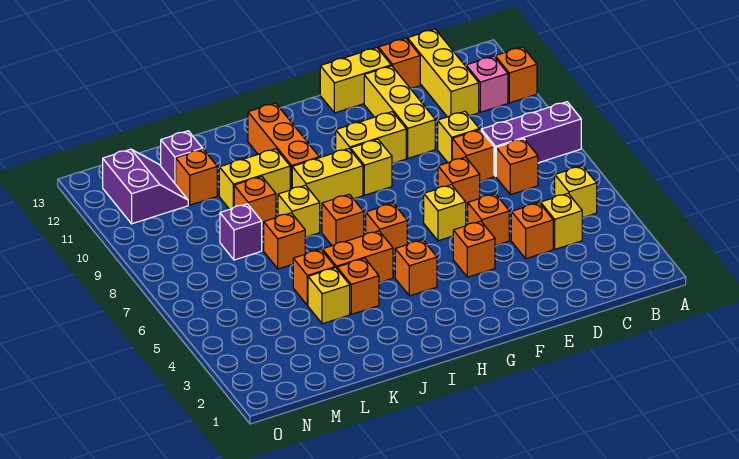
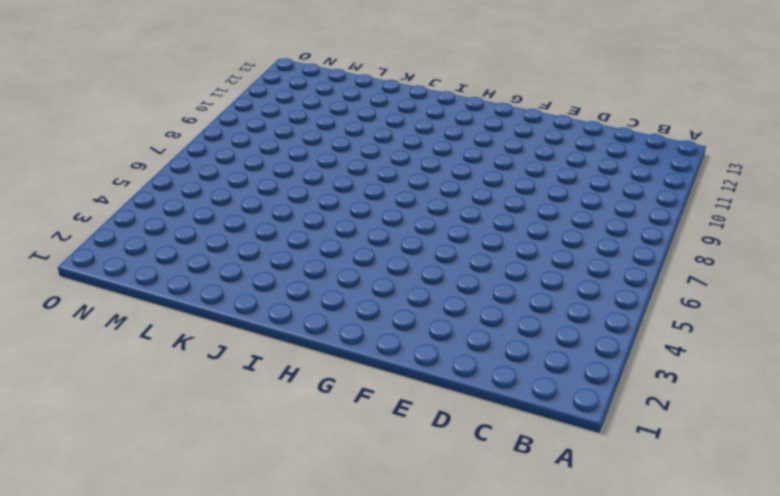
none -> purple 1x3 brick [481,102,581,176]
none -> orange 1x1 brick [495,47,537,103]
none -> yellow 1x1 brick [555,166,597,218]
none -> pink 1x1 brick [466,56,508,112]

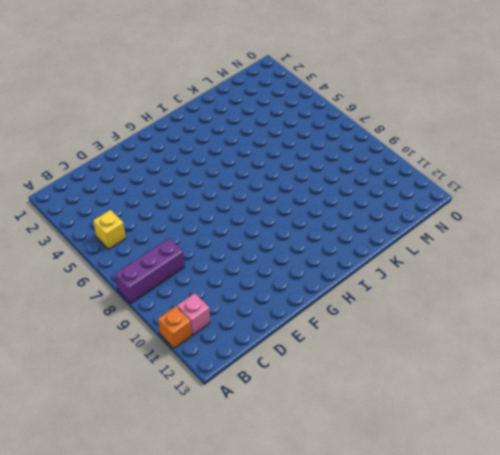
none -> yellow 1x1 brick [541,193,582,249]
none -> orange 1x1 brick [496,139,538,195]
none -> yellow 1x3 brick [408,29,479,117]
none -> orange 1x1 brick [511,203,553,259]

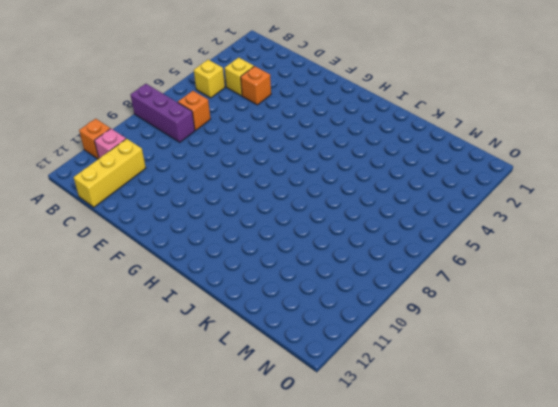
none -> orange 1x1 brick [452,130,494,181]
none -> yellow 1x1 brick [438,111,479,163]
none -> orange 1x1 brick [378,38,420,89]
none -> orange 1x1 brick [468,194,509,245]

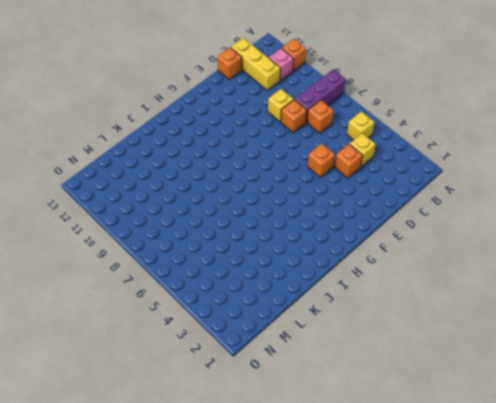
none -> orange 1x1 brick [438,157,480,209]
none -> yellow 1x3 brick [364,66,435,158]
none -> yellow 1x2 brick [320,48,391,113]
none -> orange 1x1 brick [453,221,495,277]

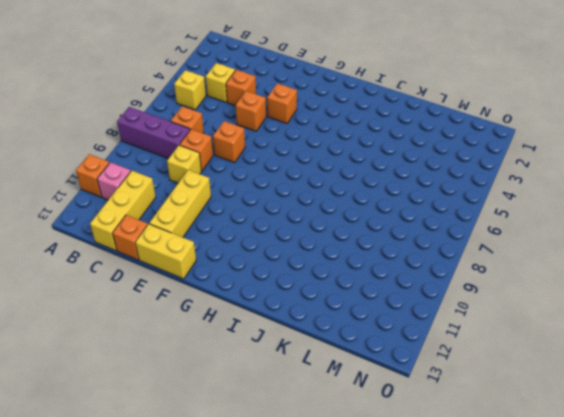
none -> yellow 1x1 brick [424,185,466,241]
none -> yellow 1x2 brick [336,112,406,163]
none -> yellow 1x1 brick [350,139,392,195]
none -> orange 1x1 brick [395,240,437,296]

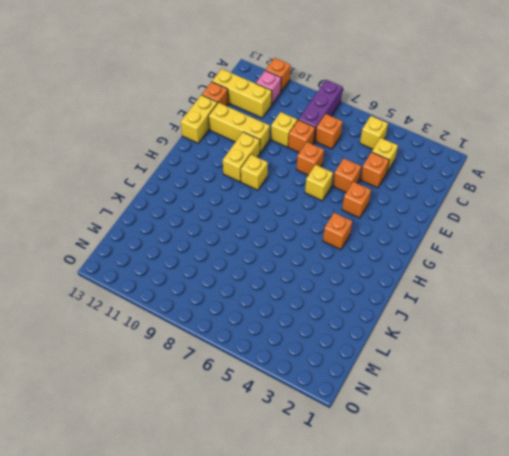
none -> orange 1x1 brick [366,203,407,255]
none -> yellow 1x2 brick [292,149,363,209]
none -> orange 1x2 brick [322,231,393,283]
none -> orange 1x1 brick [322,194,364,246]

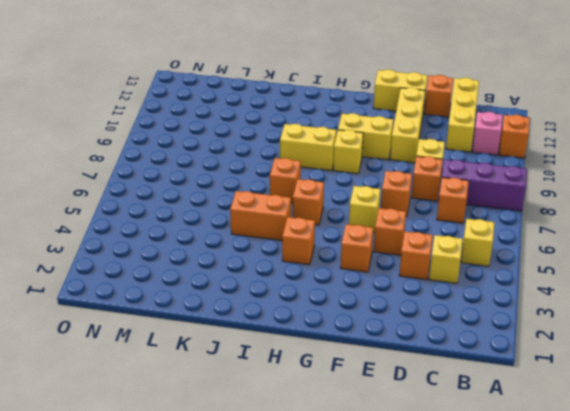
none -> orange 1x3 brick [248,103,319,190]
none -> orange 1x1 brick [337,258,379,314]
none -> yellow 1x1 brick [278,185,320,237]
none -> yellow 1x2 brick [219,149,290,209]

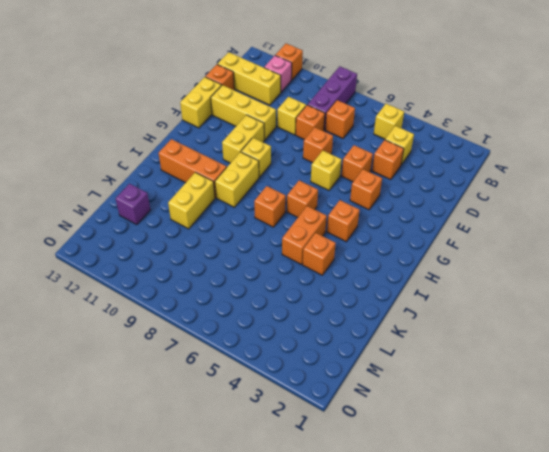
none -> yellow 1x1 brick [278,185,320,237]
none -> yellow 1x1 brick [308,268,350,324]
none -> orange 1x1 brick [293,249,335,305]
none -> orange 1x1 brick [264,213,305,269]

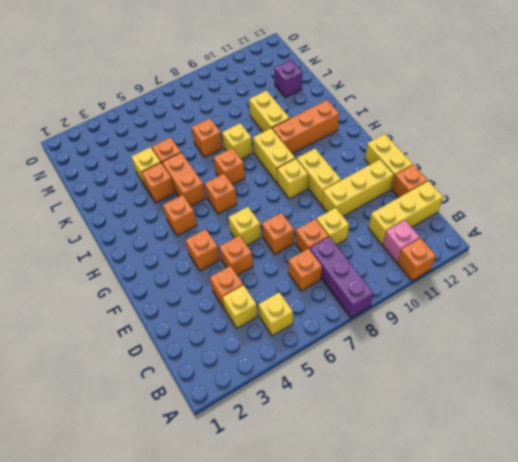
none -> orange 1x1 brick [234,176,276,228]
none -> purple 1x1 brick [220,204,262,260]
none -> orange 1x1 brick [176,149,217,205]
none -> purple 2x2 slope [103,149,188,224]

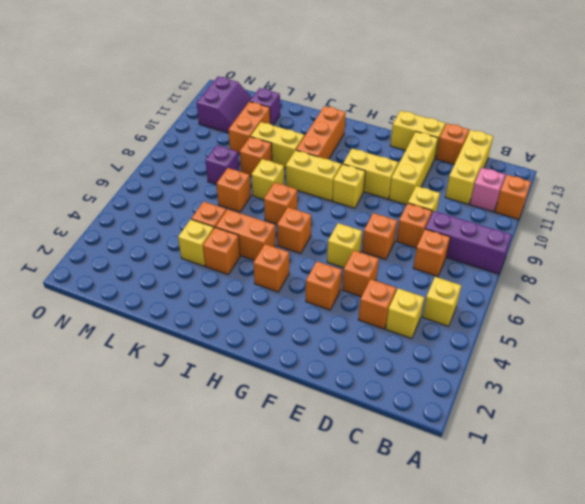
orange 1x2 brick [228,102,270,154] -> orange 1x1 brick [176,149,217,205]

